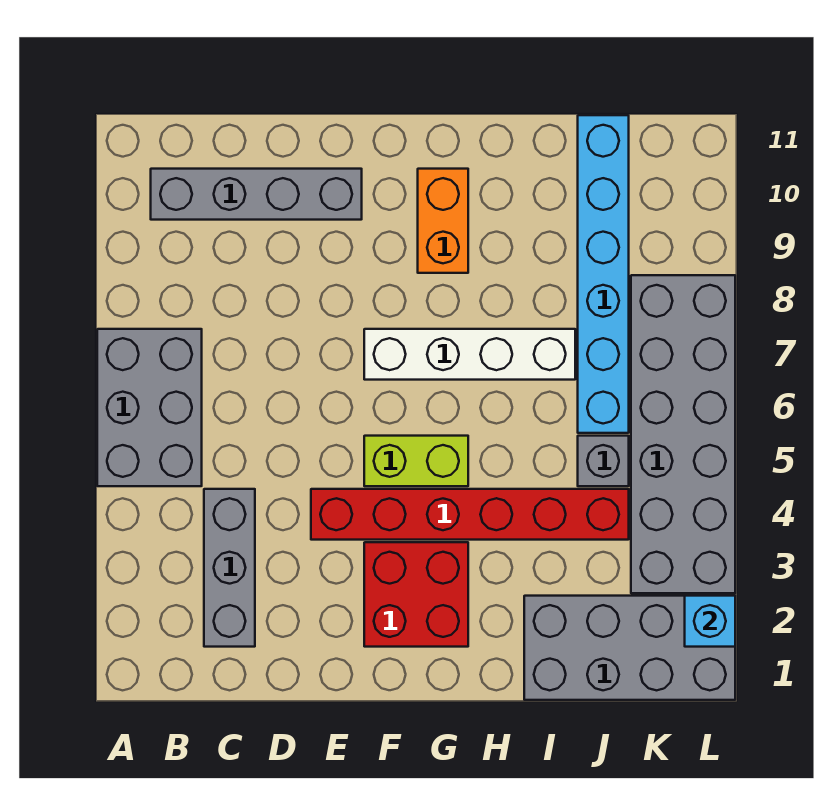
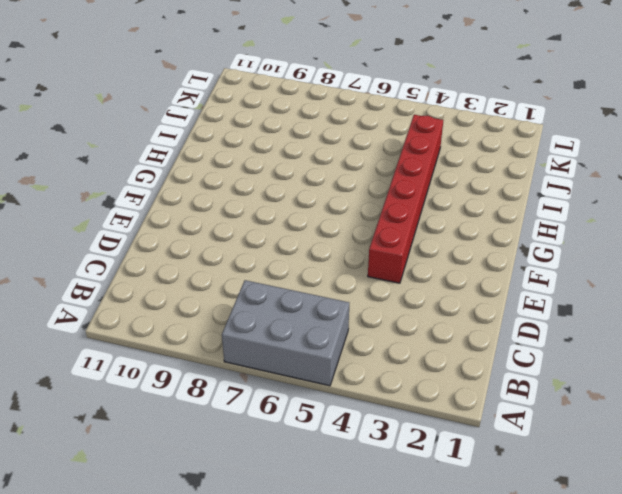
none -> grey 1x4 brick [151,169,362,220]
none -> grey 1x3 brick [204,489,255,647]
none -> red 2x2 brick [364,542,468,647]

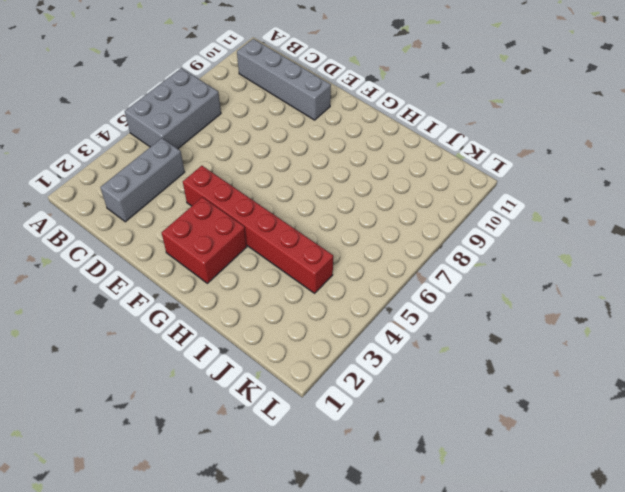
none -> lime 1x2 brick [364,436,468,486]
none -> white 1x4 brick [364,329,575,380]
none -> orange 1x2 brick [418,169,468,273]

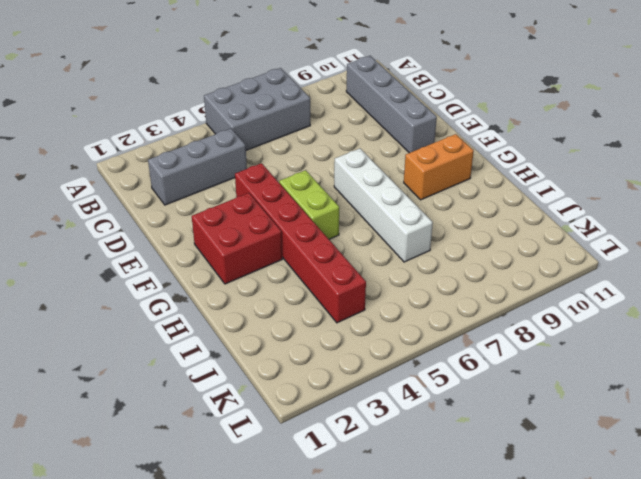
none -> grey 2x4 brick [524,596,735,700]
none -> grey 1x1 brick [578,436,629,486]
none -> cyan 1x6 brick [578,115,629,433]

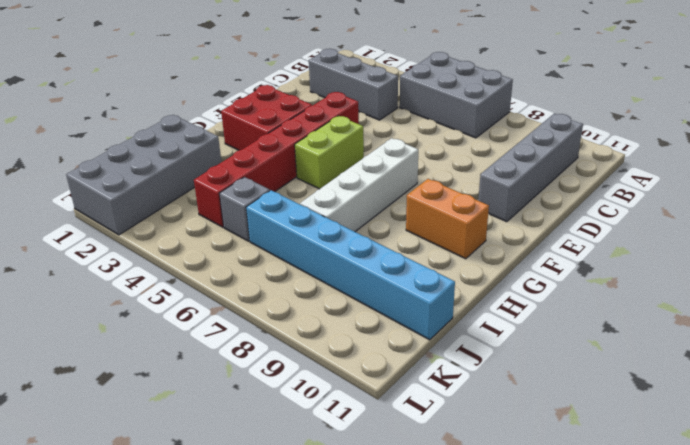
none -> grey 2x6 brick [631,275,735,593]
none -> cyan 1x1 brick [685,596,735,647]

